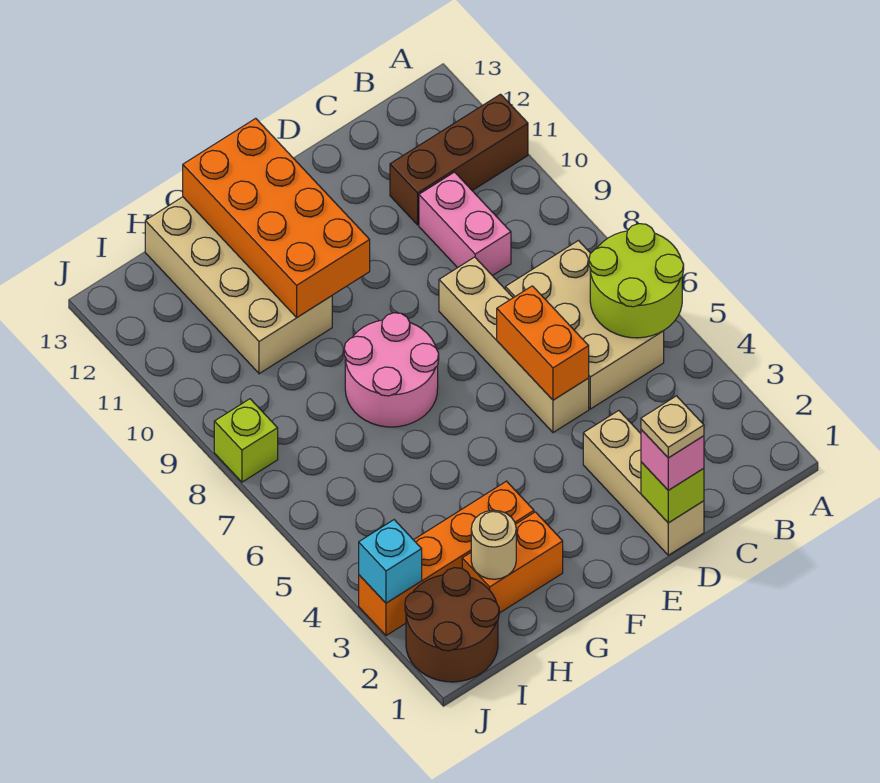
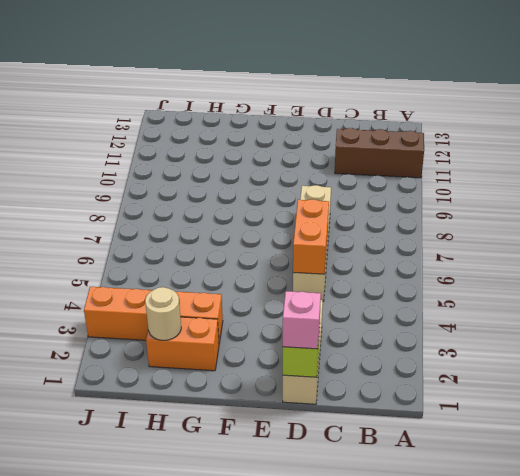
none -> tan 2x3 brick [505,241,664,409]
none -> pink 1x2 brick [419,172,511,276]
none -> pink 2x2 round brick [344,313,439,427]

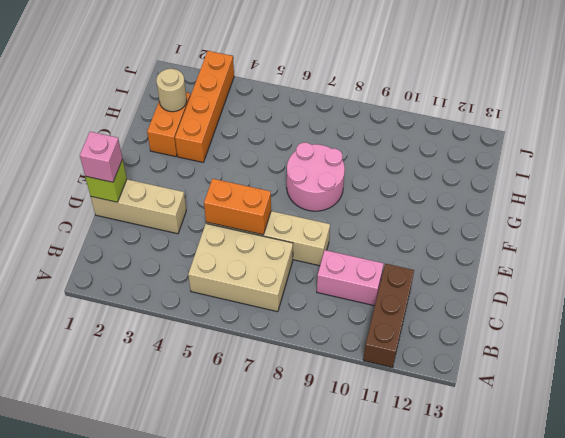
none -> tan 2x4 brick [145,197,332,374]
none -> brown 2x2 round brick [405,568,499,682]
none -> lime 1x1 brick [214,399,278,482]

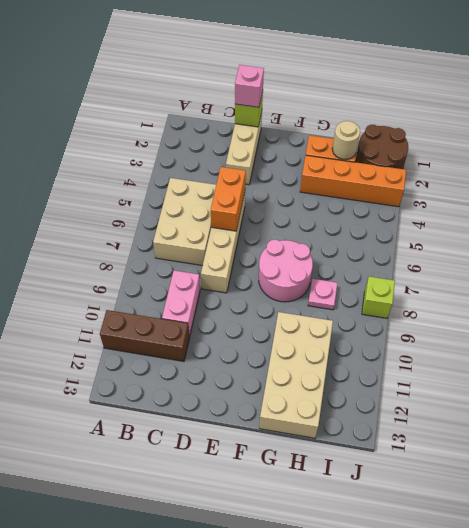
pink 1x1 plate [308,279,337,310] -> none
none -> lime 2x2 round brick [589,224,684,338]
none -> orange 2x4 brick [183,118,370,317]
none -> cyan 1x1 brick [359,520,422,603]

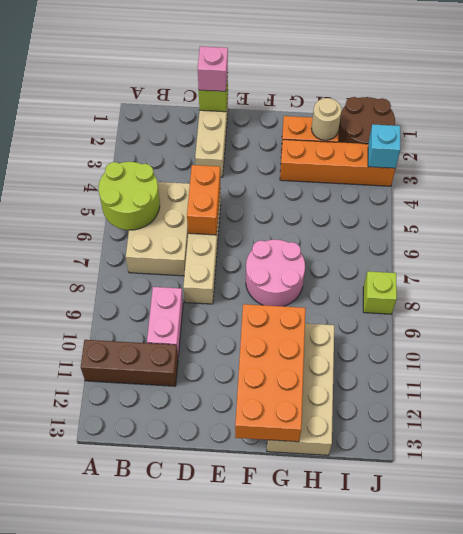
none -> tan 1x1 plate [641,396,704,458]

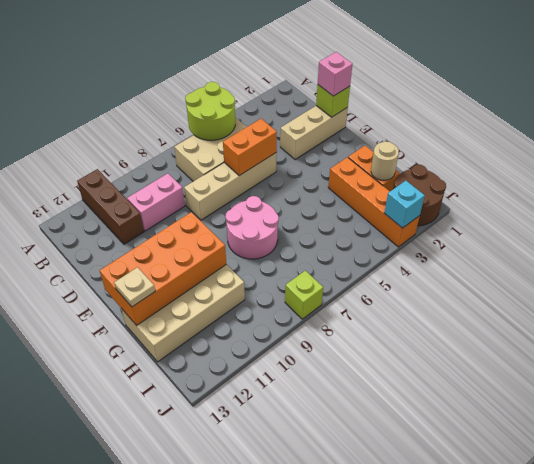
tan 1x1 plate [114,267,155,307] -> tan 1x1 plate moved to [641,396,704,458]

